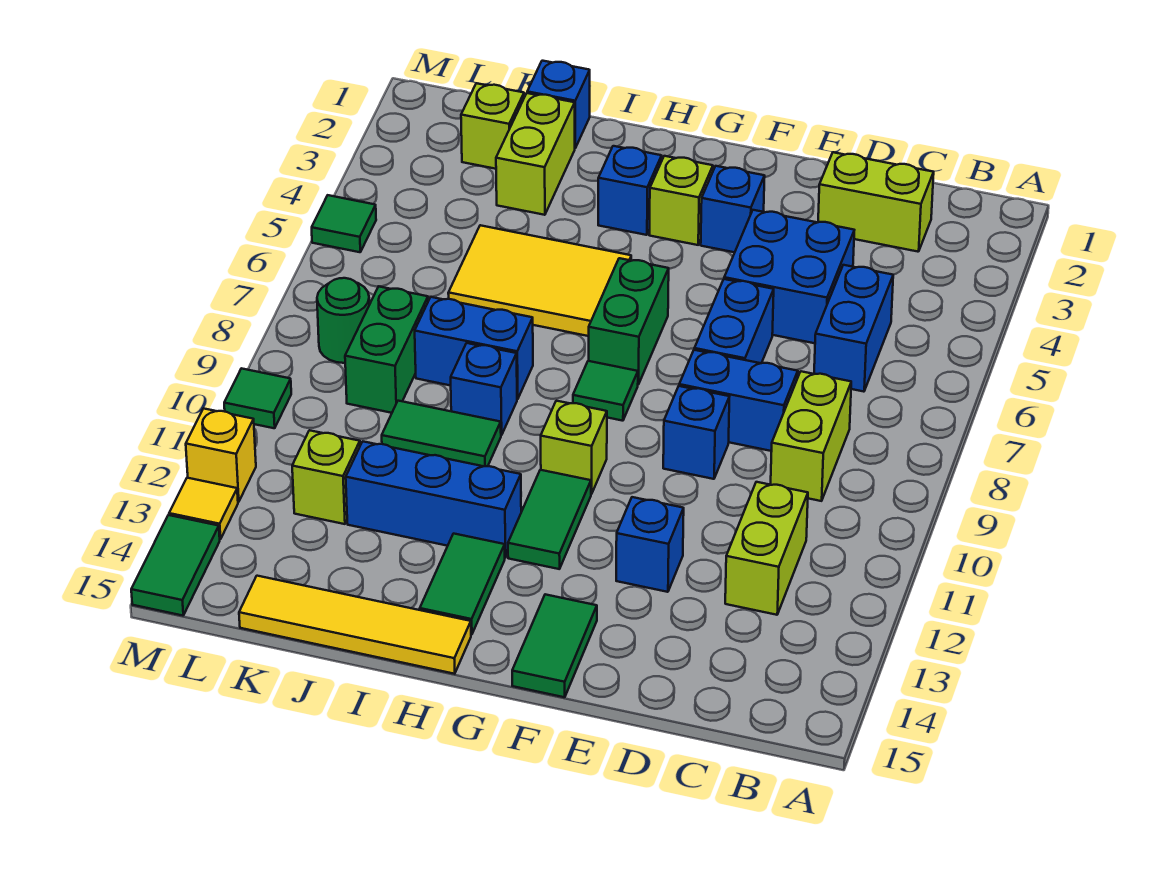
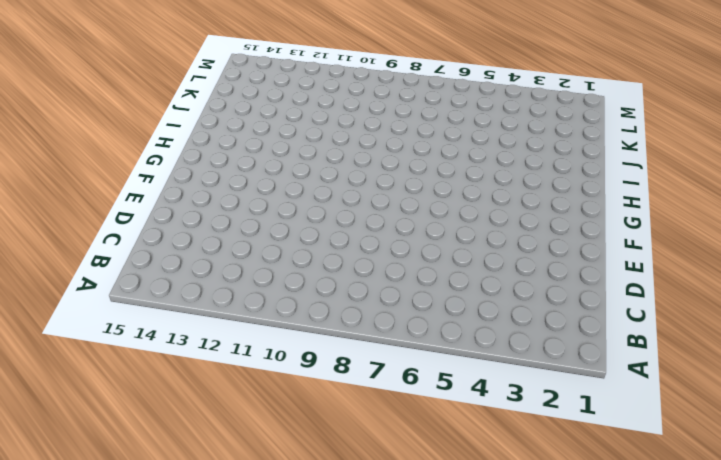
none -> lime 1x2 brick [818,152,934,252]
none -> blue 1x2 brick [814,265,893,392]
none -> lime 1x2 brick [771,371,851,501]
none -> lime 1x2 brick [725,482,808,615]

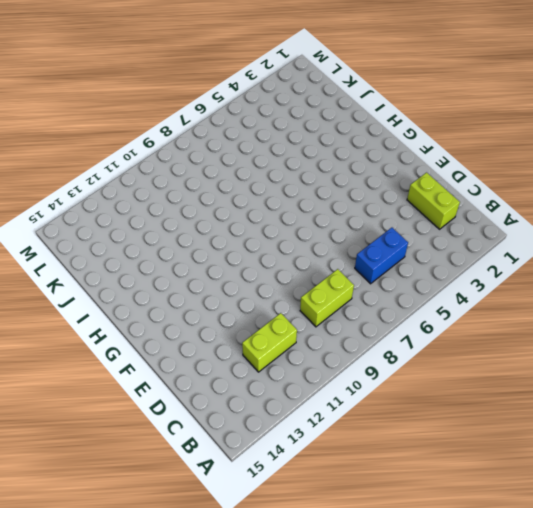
none -> blue 2x2 brick [724,210,854,343]
none -> blue 1x2 brick [679,350,798,451]
none -> blue 1x2 brick [694,279,774,363]
none -> blue 1x1 brick [663,386,729,479]

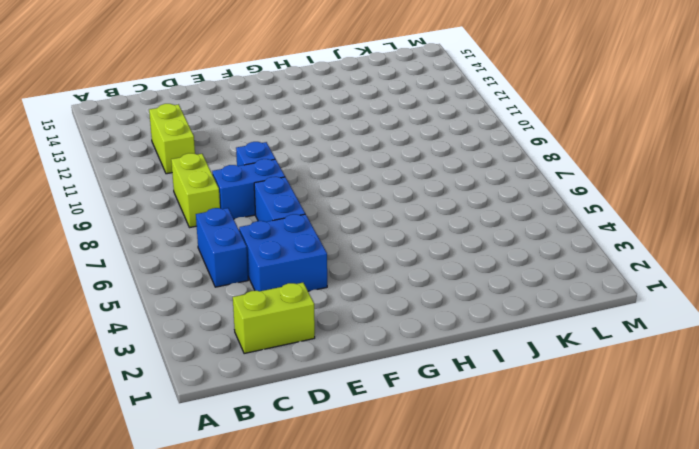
none -> blue 1x1 brick [616,497,684,592]
none -> blue 1x1 brick [701,166,765,252]
none -> green 1x2 tile [512,594,597,697]
none -> lime 1x1 brick [649,156,713,245]

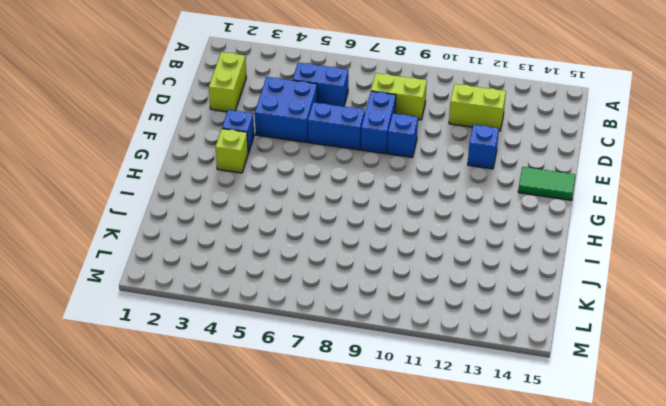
none -> green 1x2 brick [589,258,669,384]
none -> green 1x1 tile [573,361,638,421]
none -> lime 1x1 brick [541,401,607,494]
none -> green 1x2 tile [508,470,591,569]

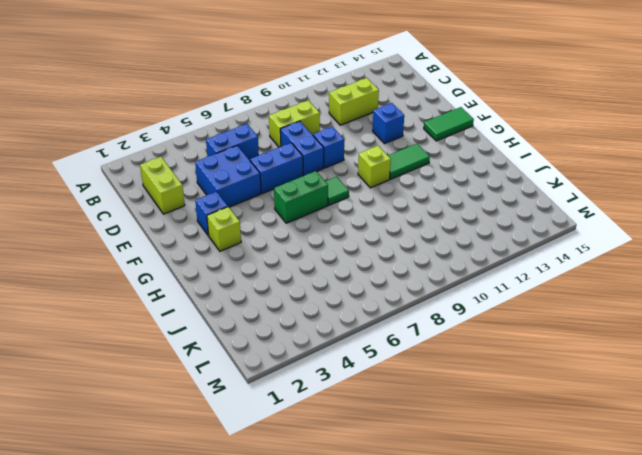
none -> blue 1x1 brick [598,146,662,235]
none -> yellow 2x3 tile [448,225,631,336]
none -> blue 1x3 brick [346,442,521,558]
none -> green 1x2 tile [420,534,505,635]

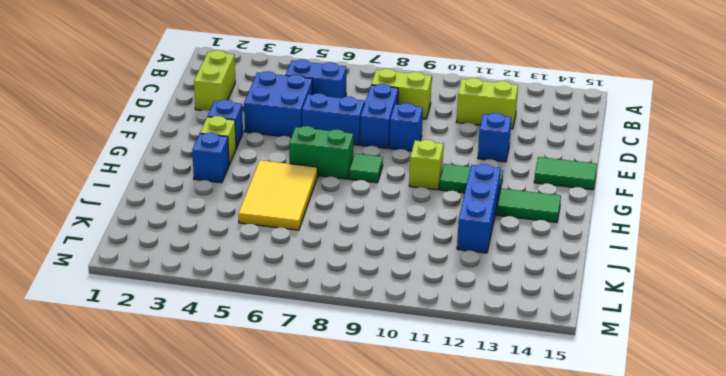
none -> yellow 1x4 tile [239,576,471,674]
none -> blue 1x2 brick [415,297,533,399]
none -> blue 1x1 brick [451,343,517,435]
none -> green 1x2 tile [382,401,501,466]

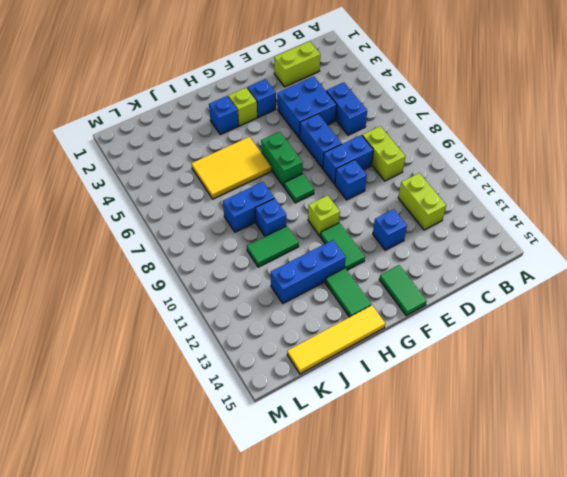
none -> blue 1x1 brick [527,61,590,148]
none -> lime 1x2 brick [496,93,575,215]
none -> lime 1x1 brick [461,83,524,169]
none -> green 1x2 brick [345,286,428,413]

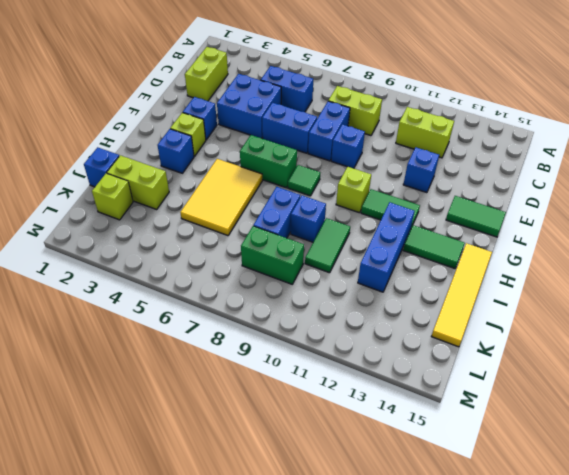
none -> lime 1x1 brick [292,430,360,524]
none -> green 1x1 round brick [317,278,369,363]
none -> green 1x1 tile [312,195,376,252]
none -> green 1x1 tile [224,368,291,428]

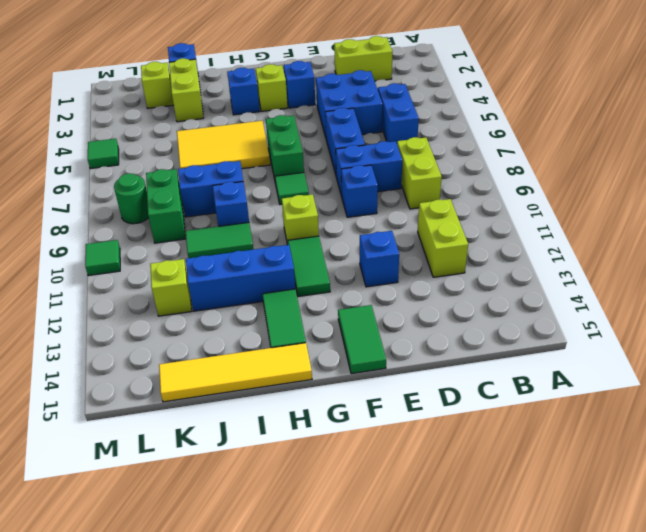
none -> yellow 1x1 brick [186,408,256,502]
none -> yellow 1x1 tile [169,478,238,539]
none -> green 1x2 tile [131,515,220,616]

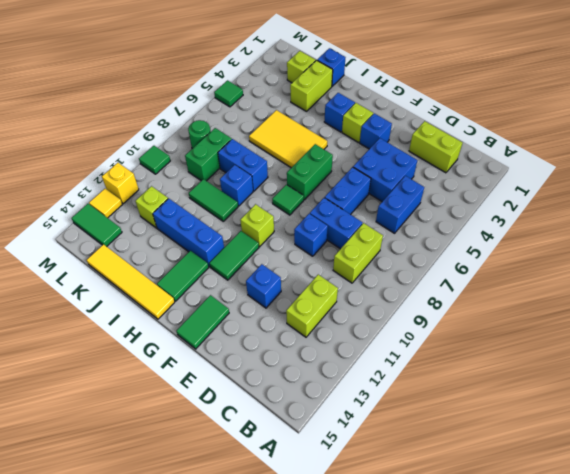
green 1x2 tile [72,204,122,247] -> green 1x2 tile turned to [131,515,220,616]

